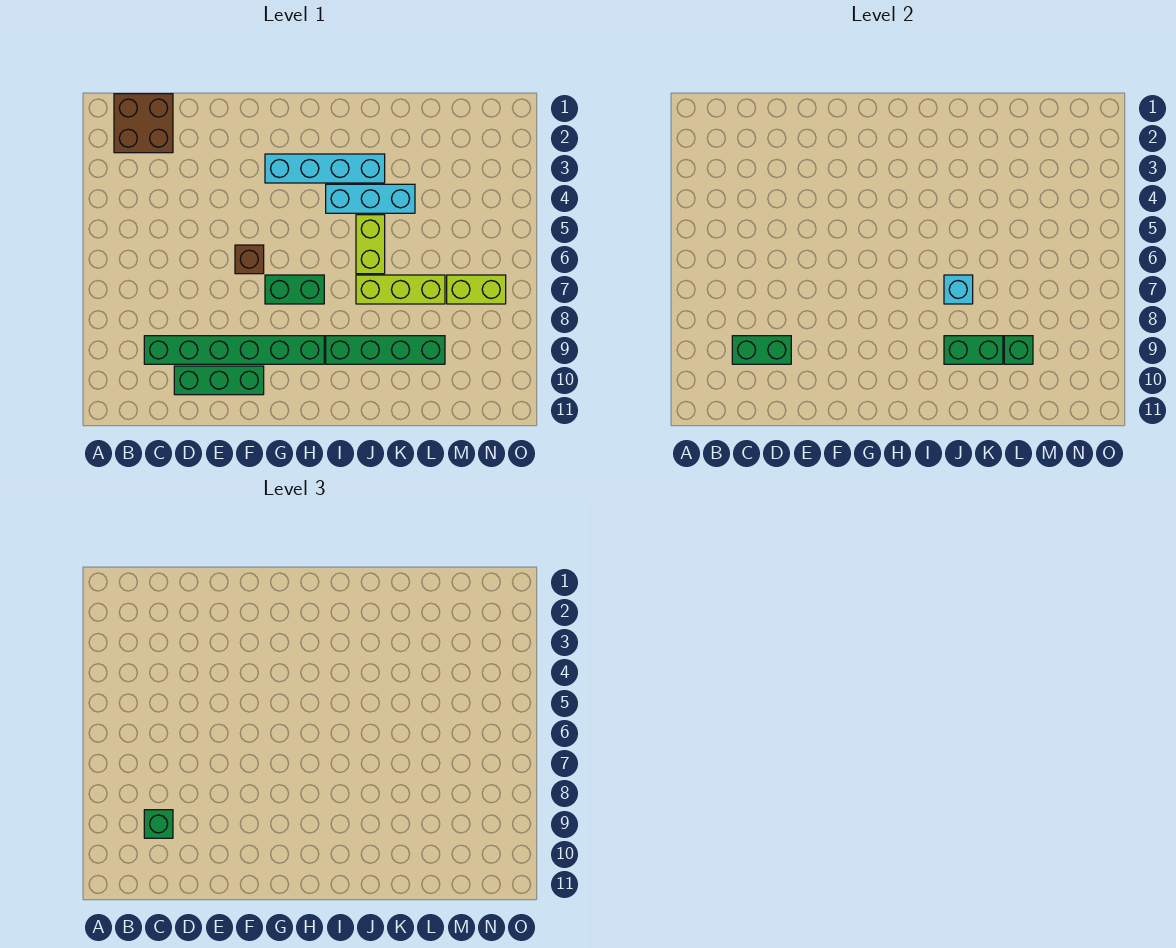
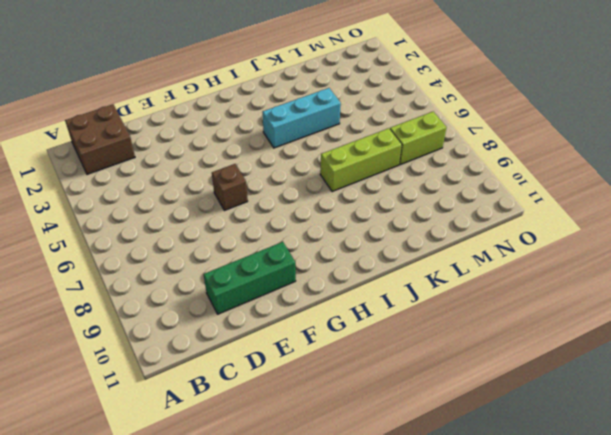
none -> green 1x6 brick [144,336,324,364]
none -> cyan 1x4 brick [265,154,385,183]
none -> green 1x2 brick [265,275,324,304]

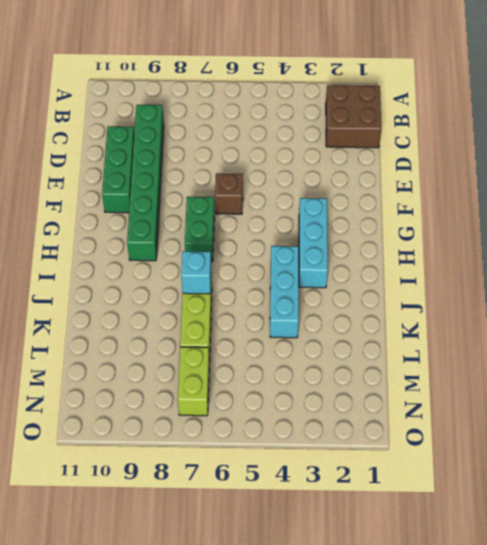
cyan 1x3 brick [299,198,328,288] -> cyan 1x4 brick [265,154,385,183]
none -> green 1x4 brick [326,336,445,364]
none -> lime 1x2 brick [356,215,385,274]
none -> green 1x2 brick [732,336,791,364]

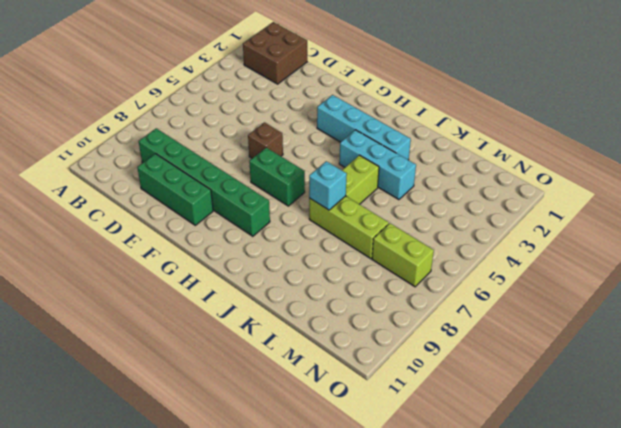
none -> green 1x4 brick [326,336,445,364]
none -> green 1x2 brick [732,336,791,364]
none -> green 1x2 brick [944,336,1003,364]

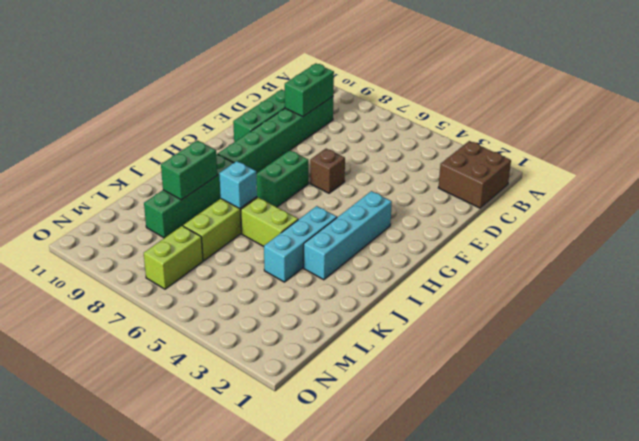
none -> green 1x1 brick [1004,336,1033,364]
none -> green 1x1 brick [144,810,173,838]

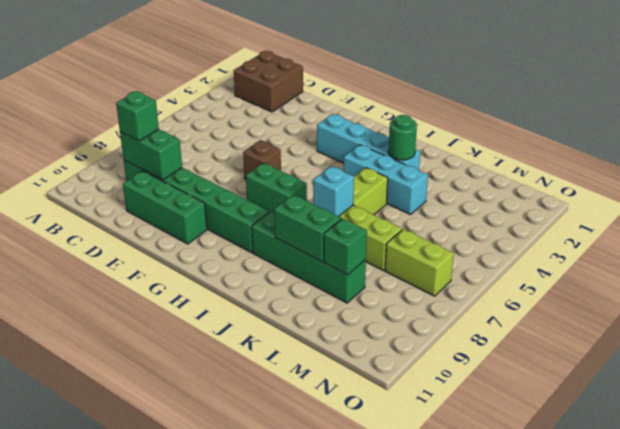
green 1x1 round brick [388,115,417,160] -> none

